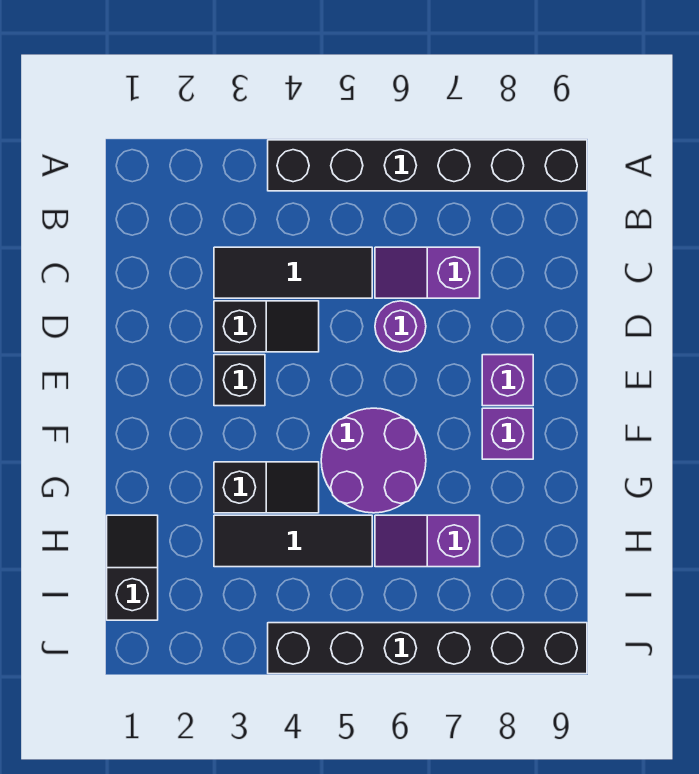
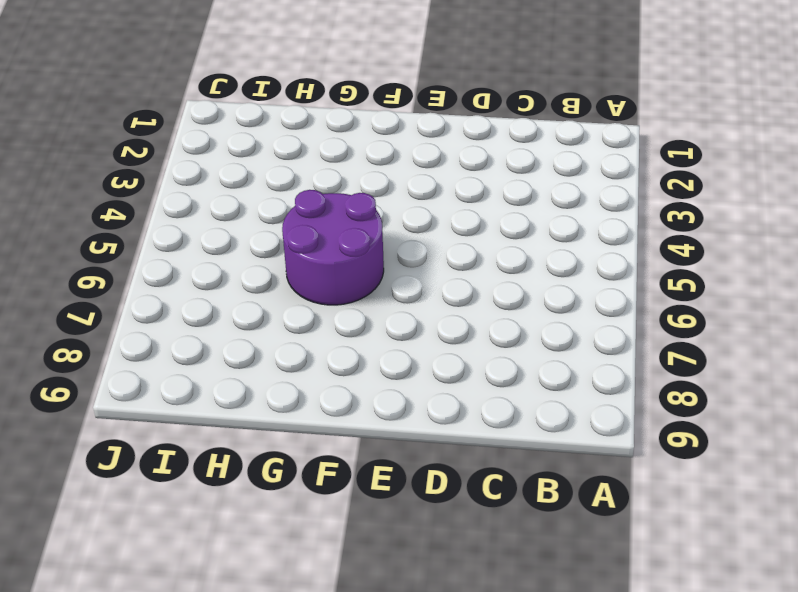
none -> black 1x6 brick [268,140,587,191]
none -> black 1x3 tile [214,247,372,298]
none -> purple 1x2 slope [375,247,480,298]

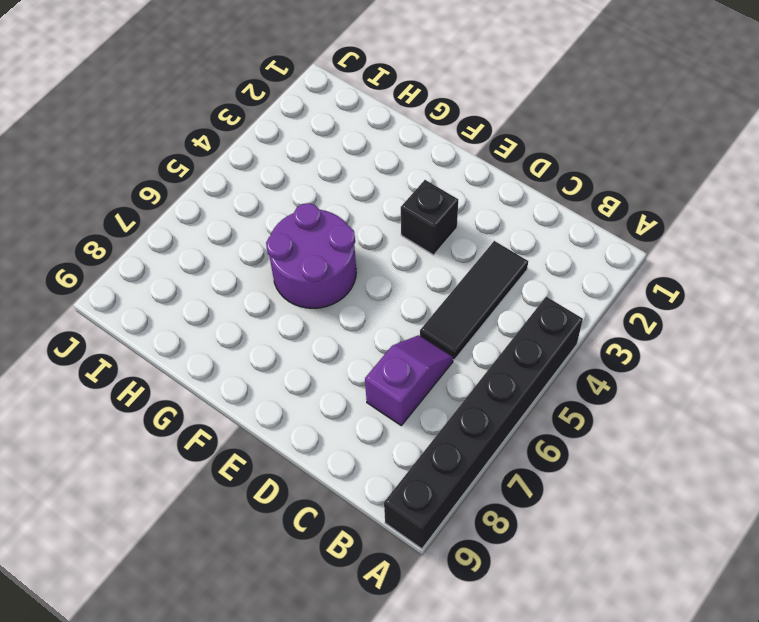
none -> black 1x2 slope [214,301,319,352]
none -> purple 1x1 round brick [375,301,426,352]
none -> purple 1x1 brick [482,355,533,406]

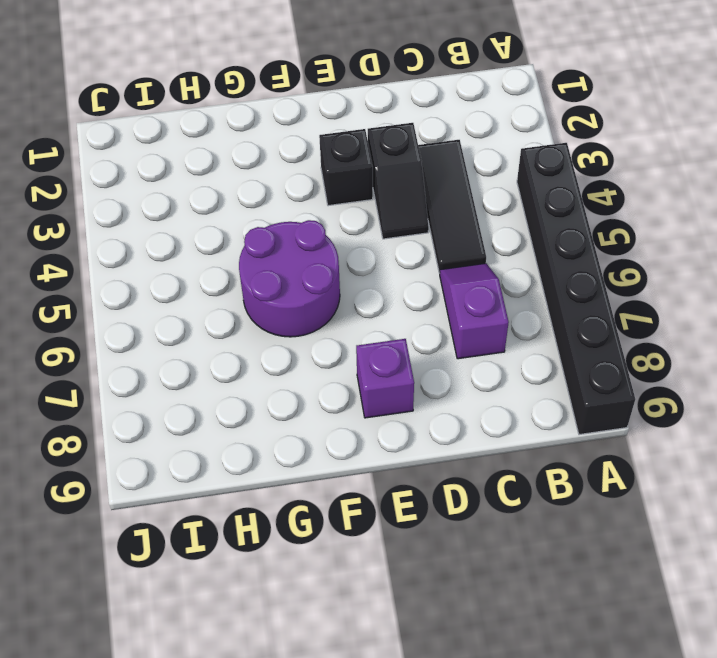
none -> purple 1x1 round brick [375,301,426,352]
none -> purple 1x1 brick [482,408,533,459]
none -> black 1x2 slope [214,462,319,513]

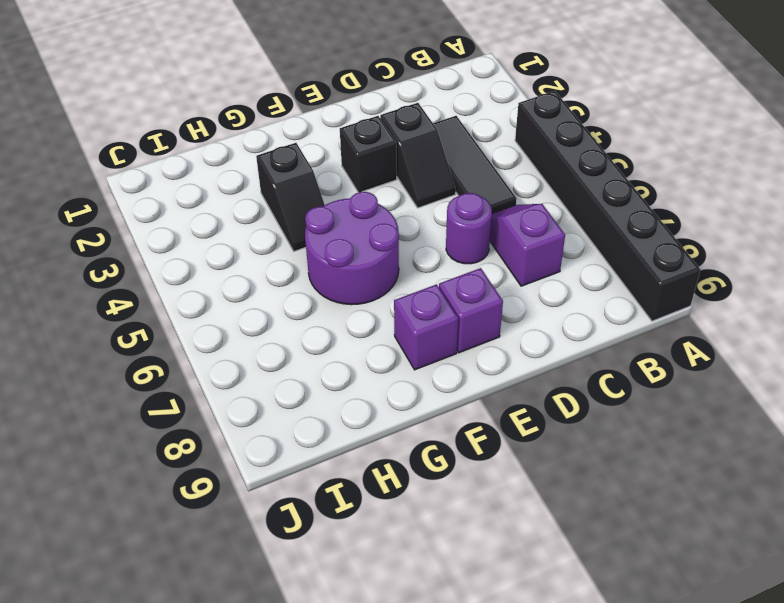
none -> black 1x2 slope [107,515,158,620]
none -> black 1x3 tile [214,515,372,567]
none -> purple 1x2 slope [375,515,480,567]

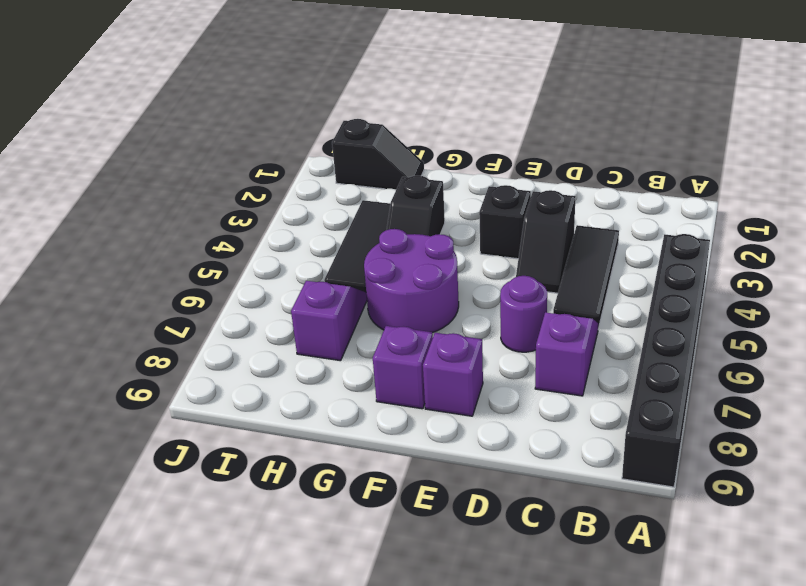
none -> black 1x6 brick [268,623,587,674]

